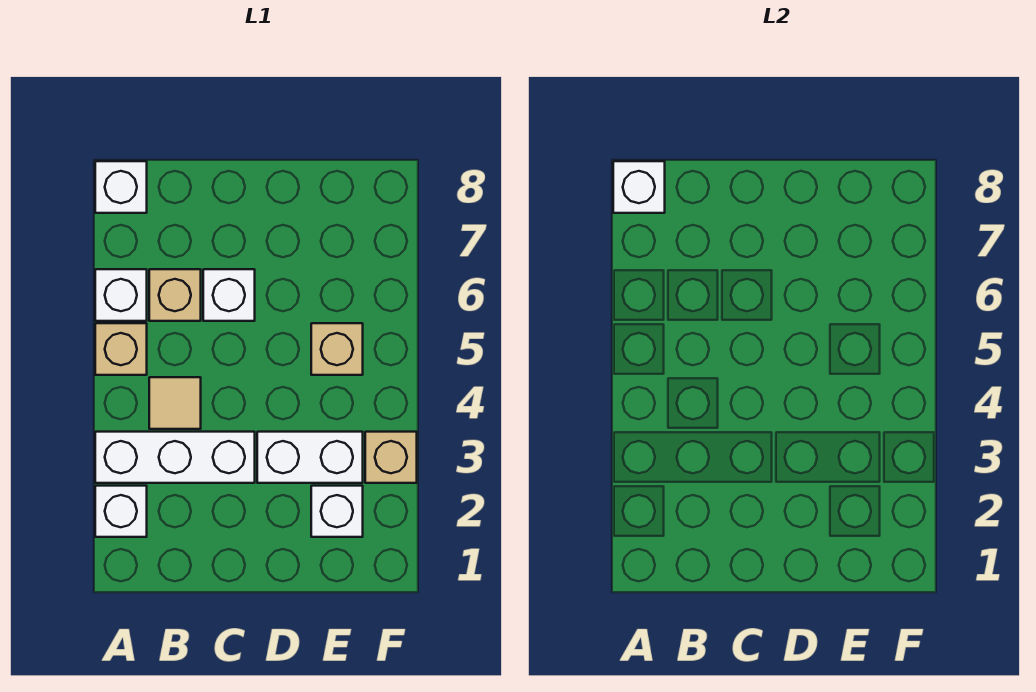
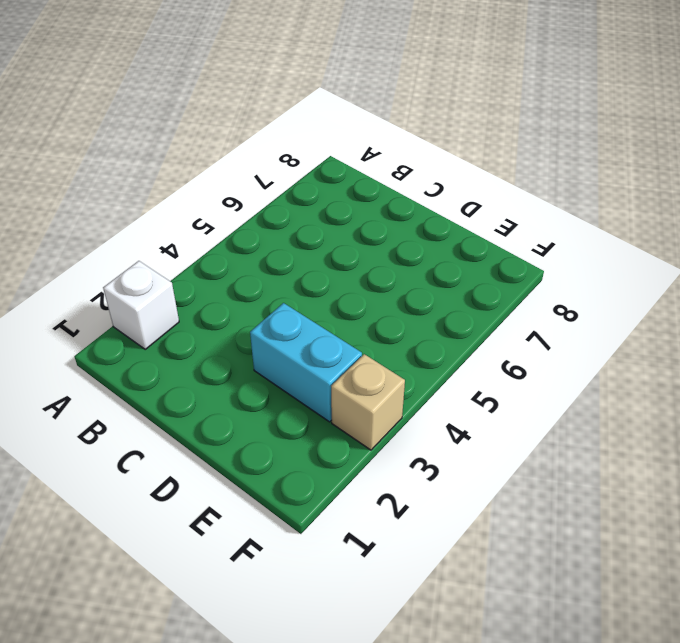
cyan 1x2 brick [250,303,362,422] -> white 1x2 brick [257,432,363,483]
none -> white 1x3 brick [95,432,255,483]
none -> tan 1x1 brick [95,323,147,375]
none -> white 1x1 brick [95,269,147,321]

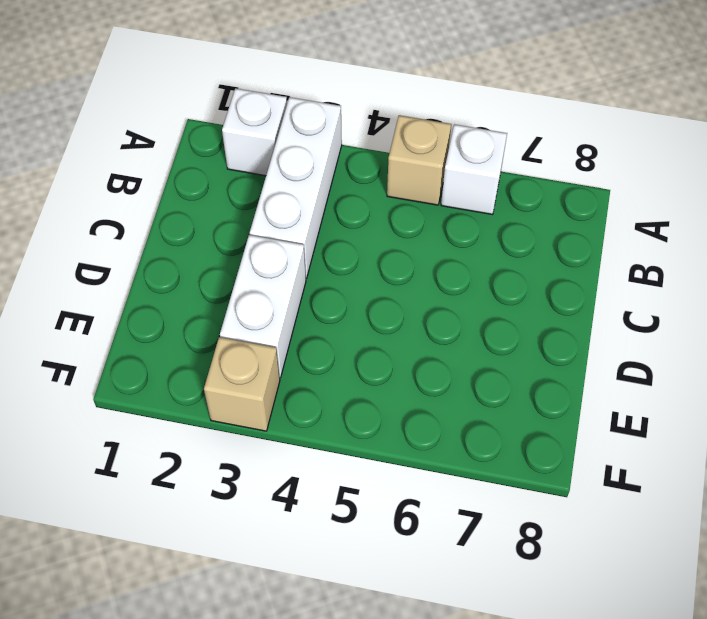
none -> white 1x1 brick [95,161,147,213]
none -> tan 1x1 tile [149,377,201,429]
none -> tan 1x1 brick [149,269,201,321]

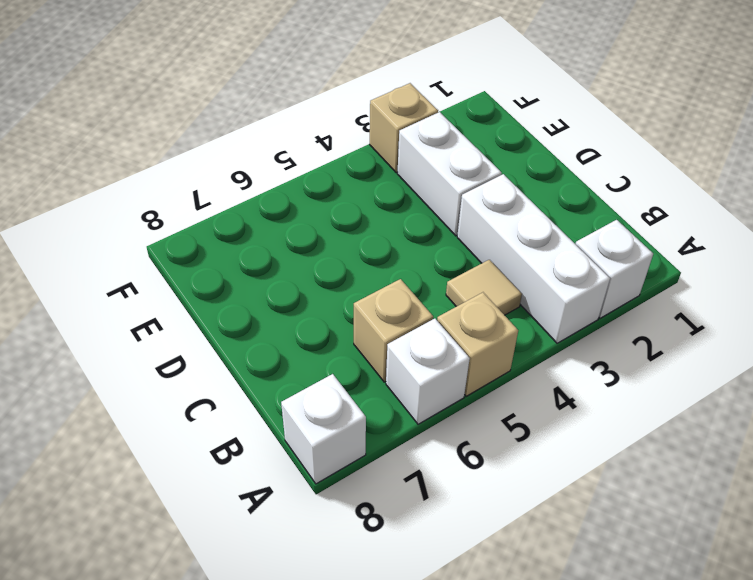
none -> white 1x1 brick [203,269,255,321]
none -> white 1x1 brick [311,486,363,537]
none -> tan 1x1 brick [311,323,363,375]

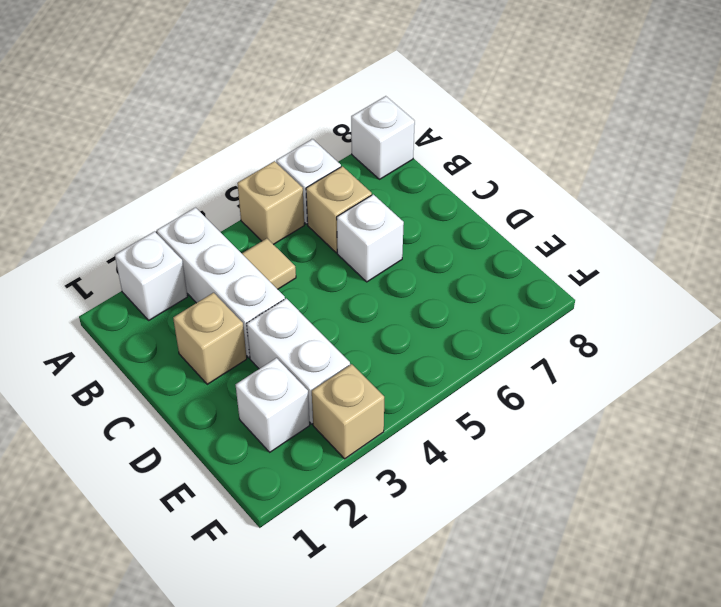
tan 1x1 brick [173,293,247,384] -> tan 1x1 brick moved to [311,323,363,375]
none -> white 1x1 brick [613,161,665,213]

